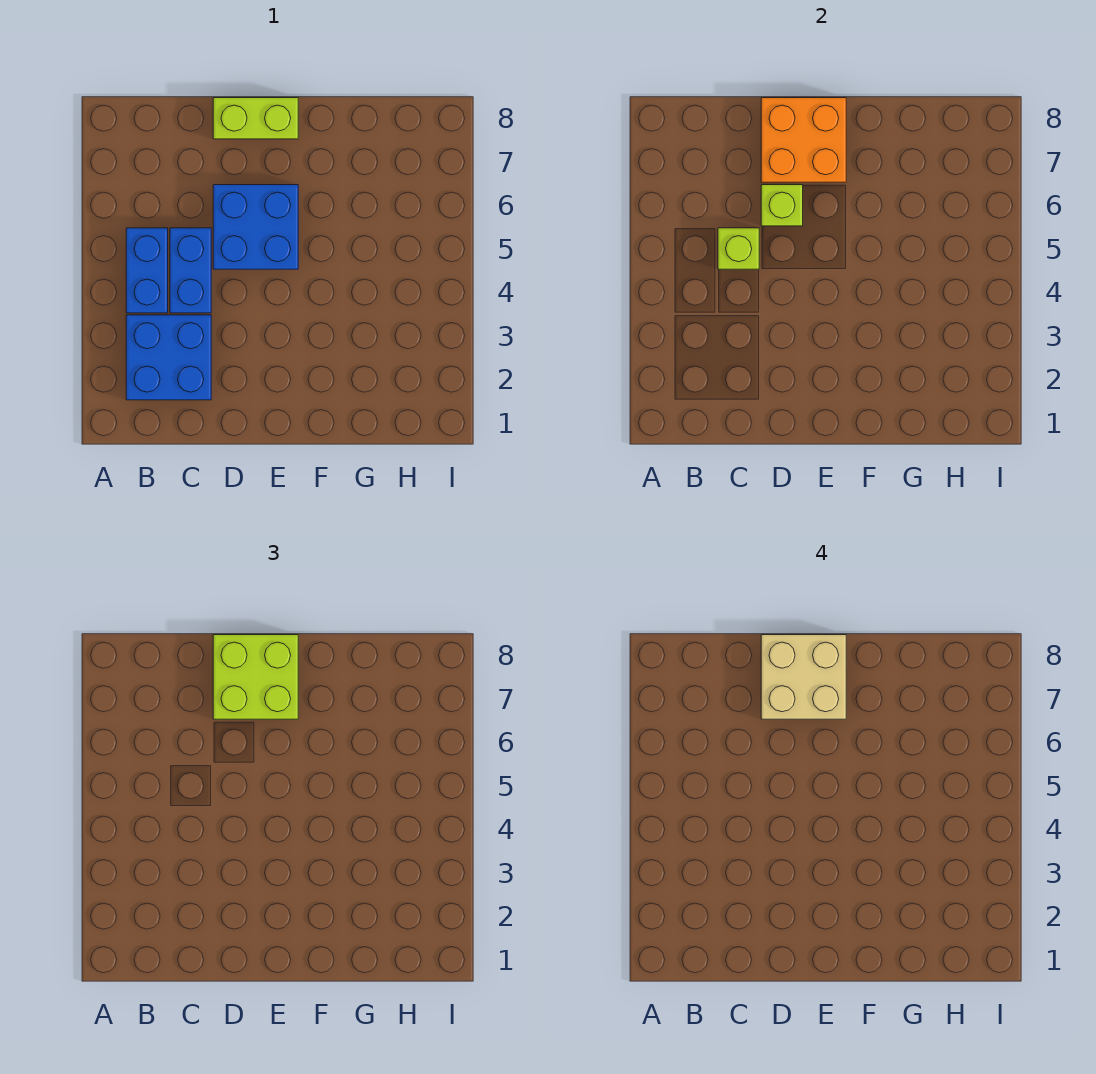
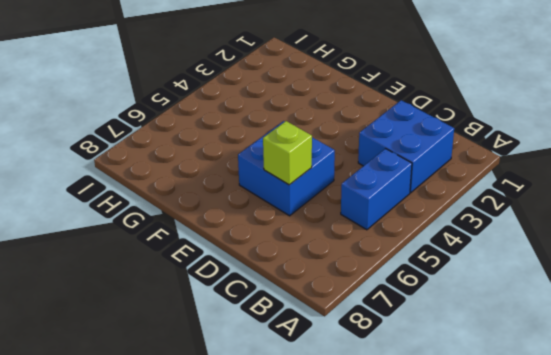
none -> blue 1x2 brick [170,228,211,313]
none -> lime 1x2 brick [213,98,298,139]

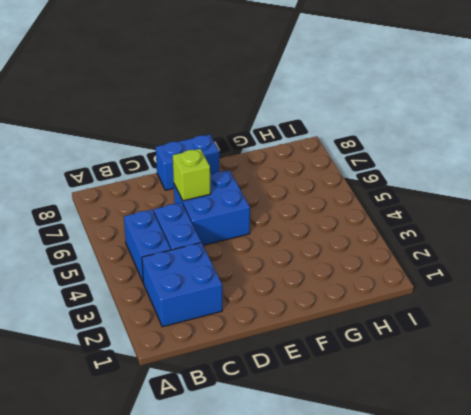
blue 1x2 brick [156,135,219,190] -> lime 1x2 brick [213,98,298,139]
none -> lime 1x1 brick [718,228,759,269]
none -> orange 2x2 brick [761,98,846,182]

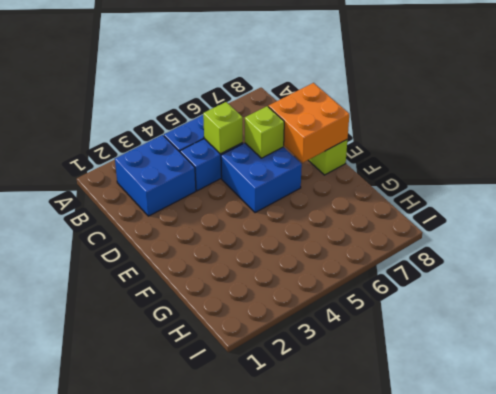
none -> lime 2x2 brick [213,635,298,719]
none -> tan 2x2 brick [761,635,846,719]

